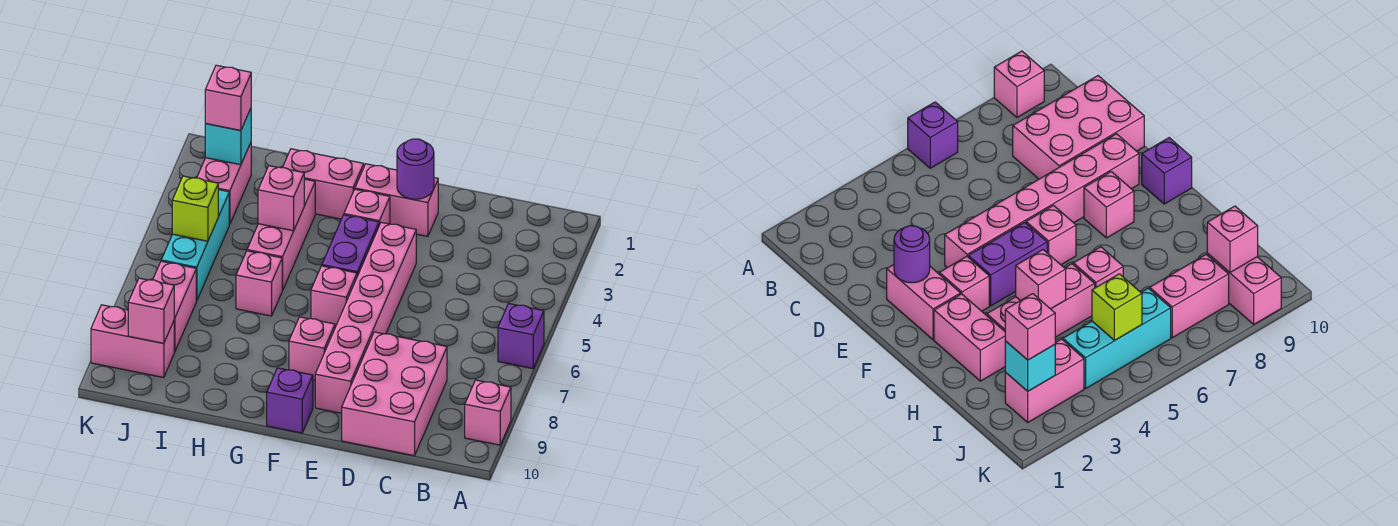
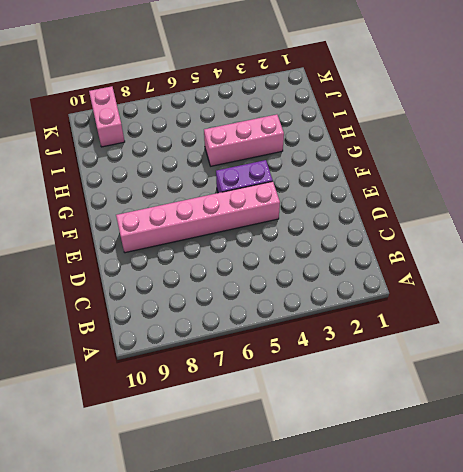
none -> purple 1x1 brick [498,304,544,369]
none -> pink 1x1 brick [465,380,511,445]
none -> pink 2x3 brick [342,332,447,456]

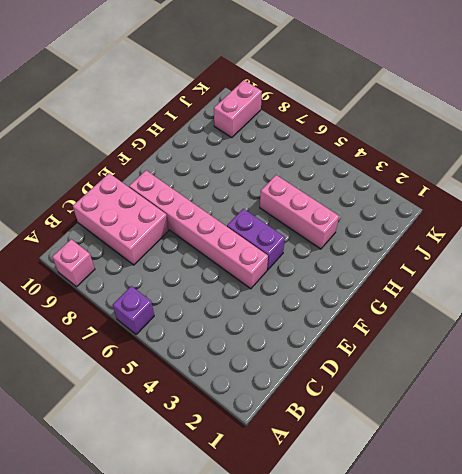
none -> pink 1x2 brick [355,164,438,236]
none -> pink 1x1 brick [344,189,390,225]
none -> pink 1x1 brick [311,266,357,327]

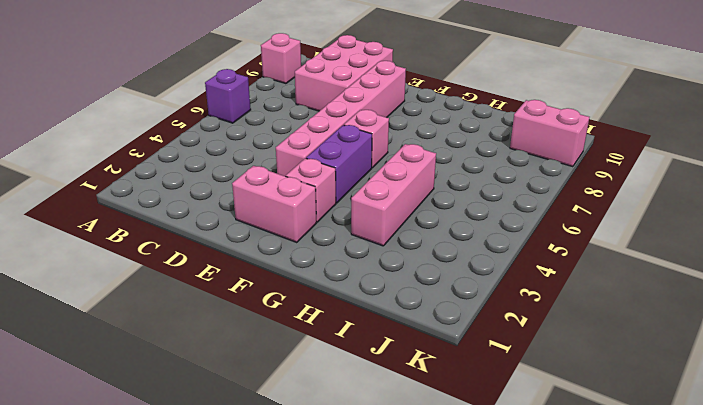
none -> pink 1x1 brick [289,317,335,380]
none -> purple 1x1 brick [267,368,313,433]
none -> pink 1x2 brick [283,149,364,219]

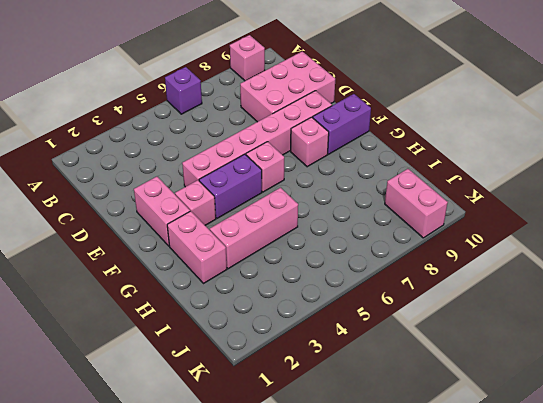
purple 1x2 brick [313,94,371,154] -> purple 1x1 brick [267,368,313,433]
none -> pink 1x1 brick [236,251,282,316]
none -> pink 1x2 brick [197,143,251,224]
none -> cyan 1x3 brick [161,190,229,301]

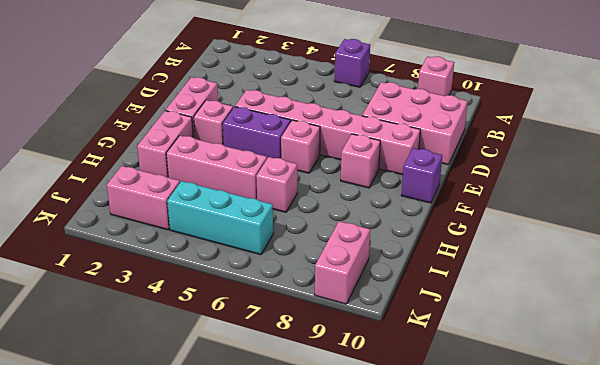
none -> pink 1x2 brick [153,261,196,352]
none -> purple 1x1 round brick [397,139,434,199]
none -> pink 1x1 brick [258,166,304,231]

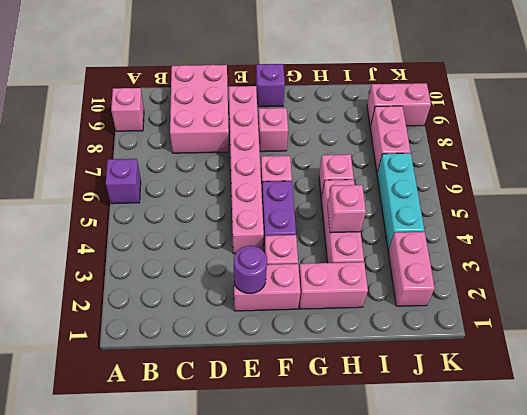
none -> cyan 1x1 brick [205,109,251,165]
none -> lime 1x1 brick [172,176,218,241]
none -> pink 1x1 brick [128,278,174,343]

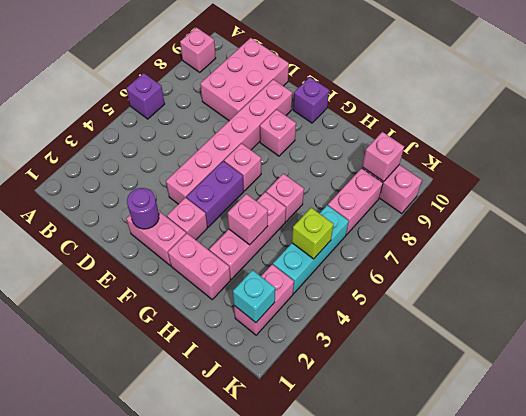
none -> pink 1x1 brick [205,65,251,131]

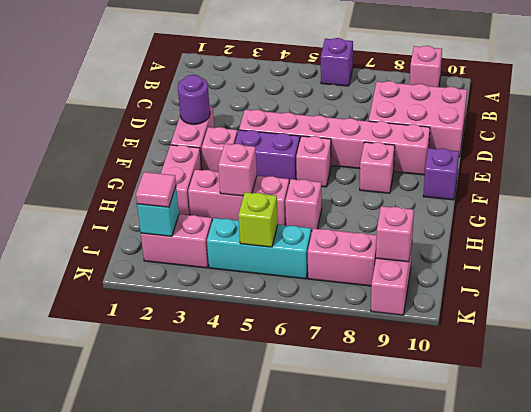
pink 1x1 tile [136,172,176,207] -> pink 1x1 brick [205,65,251,131]

